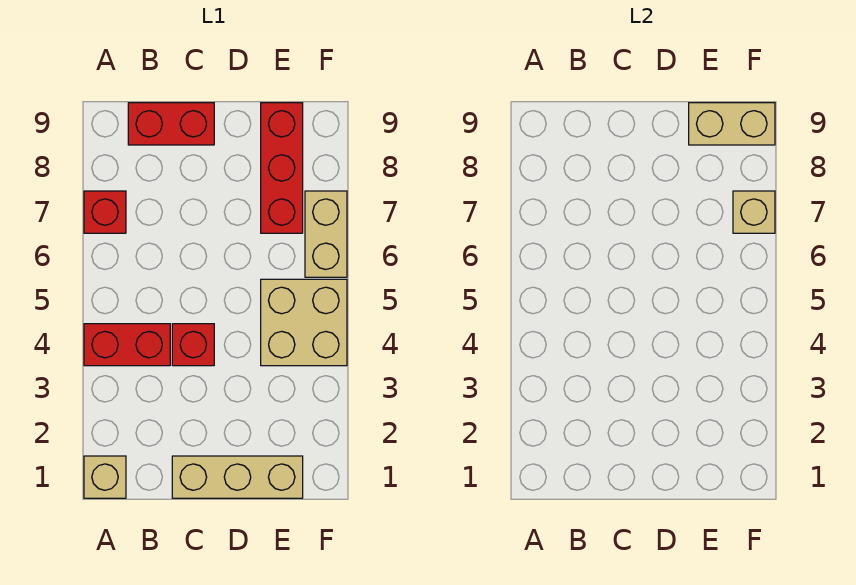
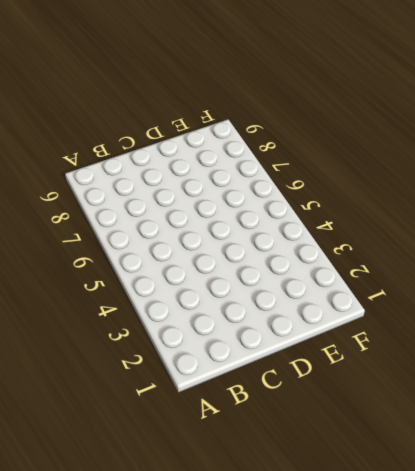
none -> tan 1x1 brick [84,456,126,498]
none -> red 1x2 brick [84,324,170,366]

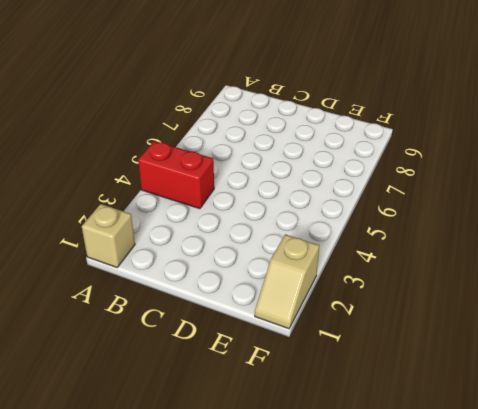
tan 1x2 slope [255,234,319,329] -> none
none -> red 1x1 brick [84,191,126,233]
none -> red 1x2 brick [128,103,214,145]

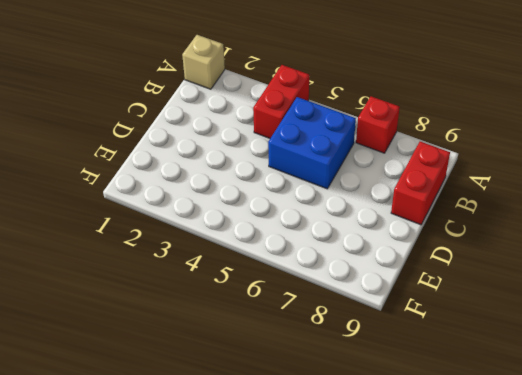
blue 2x2 brick [268,97,356,189] -> none
none -> tan 1x3 brick [172,456,303,498]
none -> red 1x1 brick [172,324,214,366]

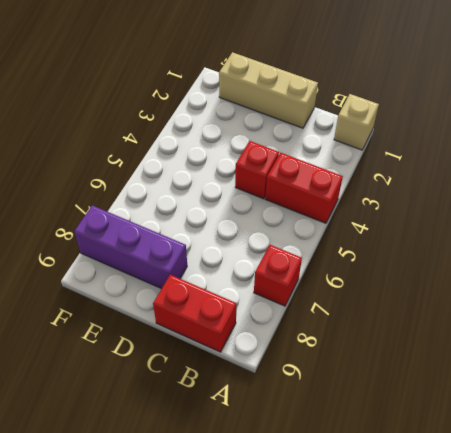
purple 1x3 brick [74,205,187,289] -> red 1x3 brick [261,103,303,233]
none -> tan 2x2 brick [261,279,347,366]
none -> tan 1x2 brick [305,191,347,277]

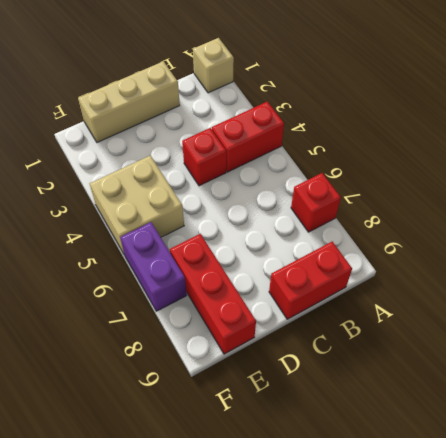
purple 1x2 brick [120,222,187,311] -> tan 1x2 brick [305,191,347,277]
none -> tan 1x2 brick [689,103,775,145]
none -> tan 1x1 brick [733,191,775,233]

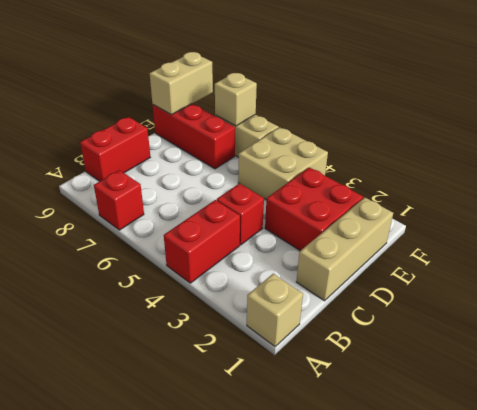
red 2x2 brick [265,167,363,251] -> none

